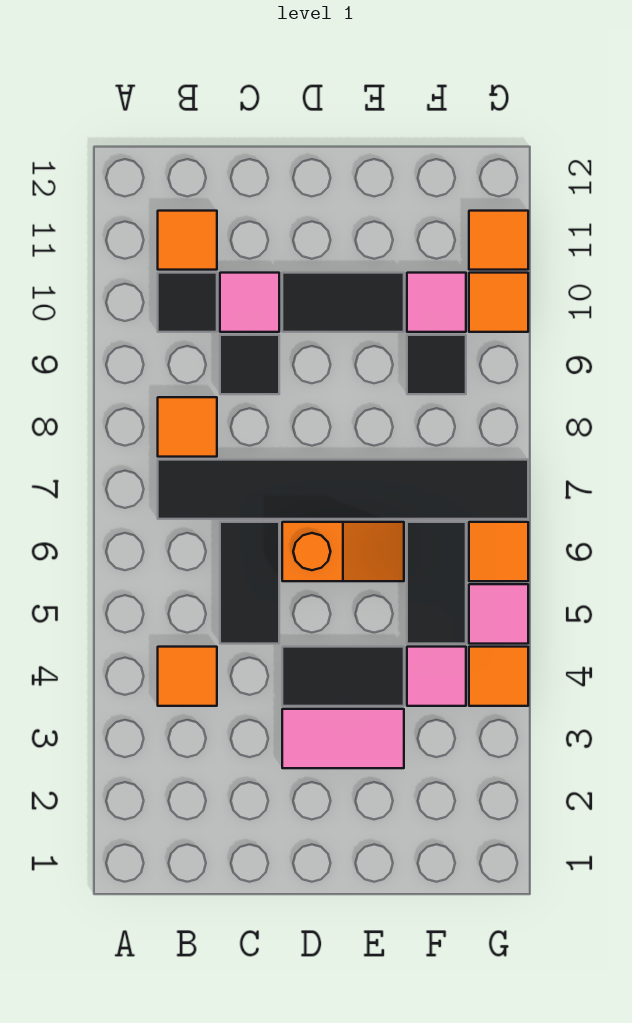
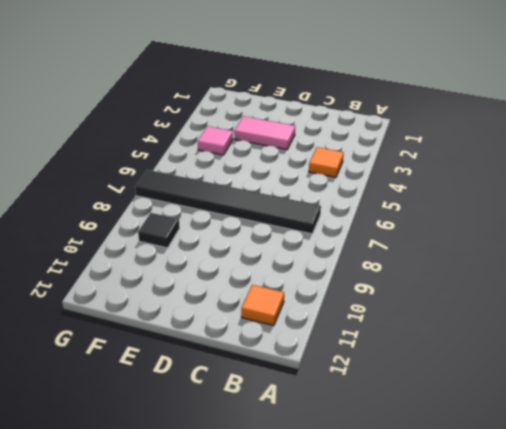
none -> orange 1x1 tile [158,397,217,457]
none -> black 1x1 tile [158,273,217,332]
none -> black 1x2 tile [220,522,279,644]

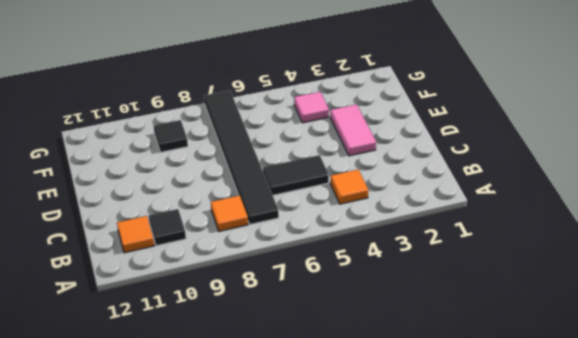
none -> black 1x1 tile [220,335,279,394]
none -> pink 1x1 tile [220,273,279,332]
none -> black 1x2 tile [282,647,404,706]

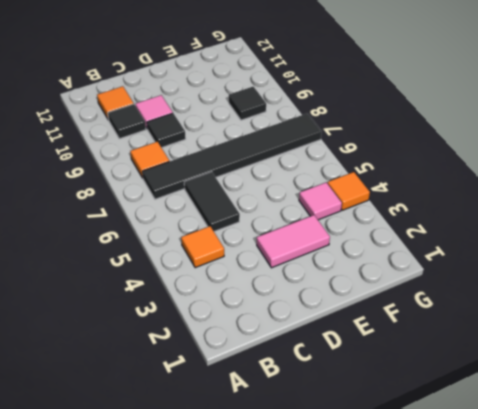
none -> black 1x2 tile [282,647,404,706]
none -> orange 1x2 slope [282,522,404,581]
none -> black 1x2 tile [282,273,404,332]

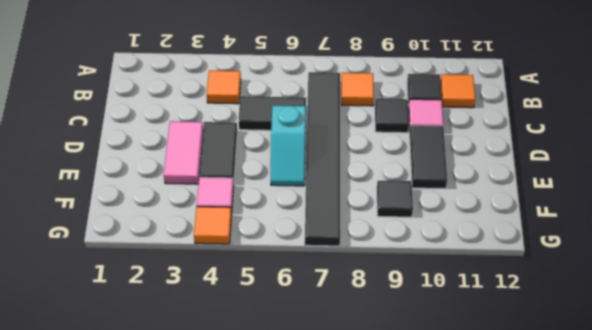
cyan 1x2 slope [271,106,306,186] -> orange 1x2 slope [282,522,404,581]
none -> black 1x2 tile [407,522,466,644]
none -> pink 1x1 tile [407,273,466,332]
none -> pink 1x1 tile [469,584,528,644]

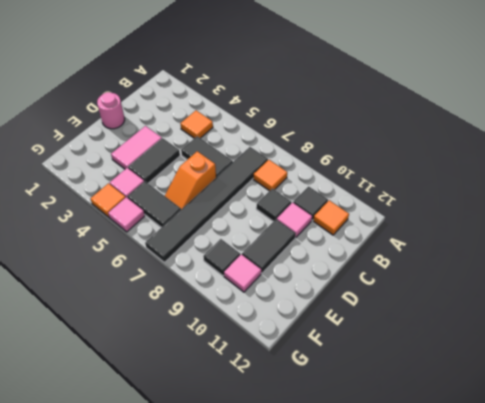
pink 1x1 round brick [97,92,125,129] -> none
none -> orange 1x1 tile [469,522,528,581]
none -> orange 1x1 tile [469,273,528,332]
none -> orange 1x1 tile [469,211,528,270]

